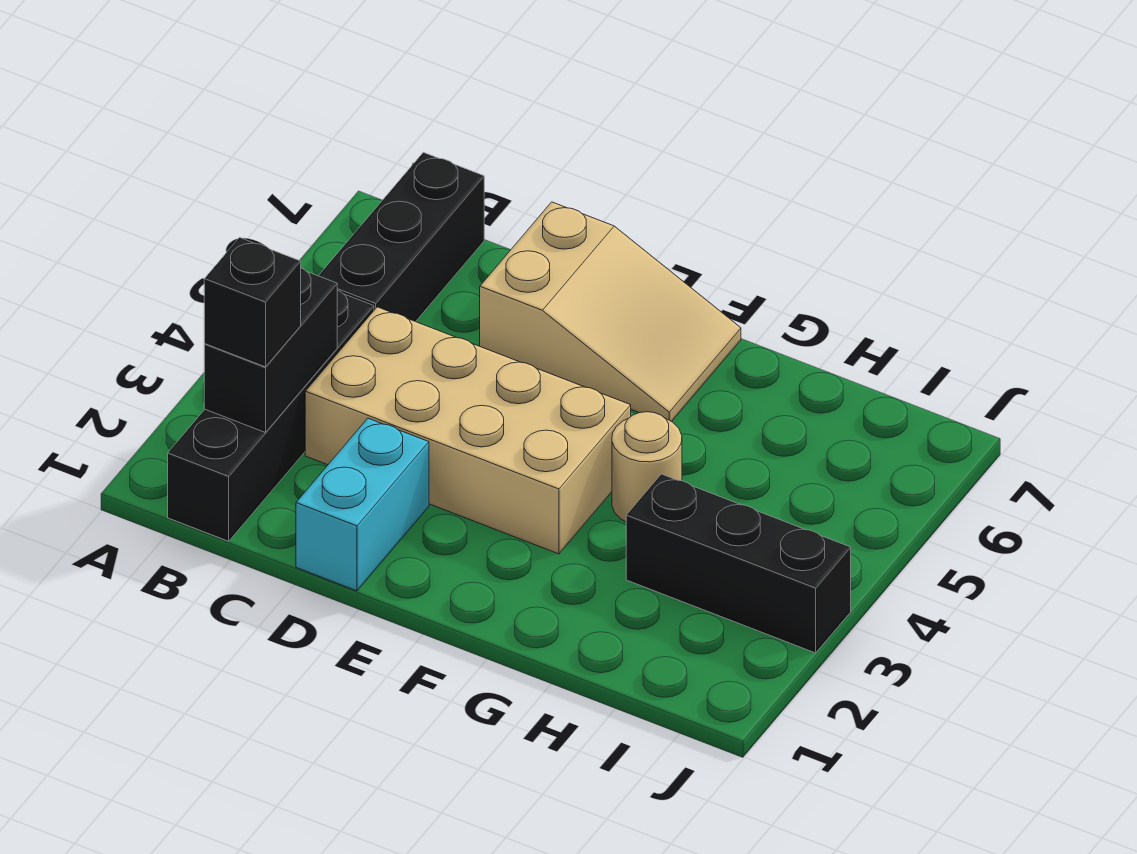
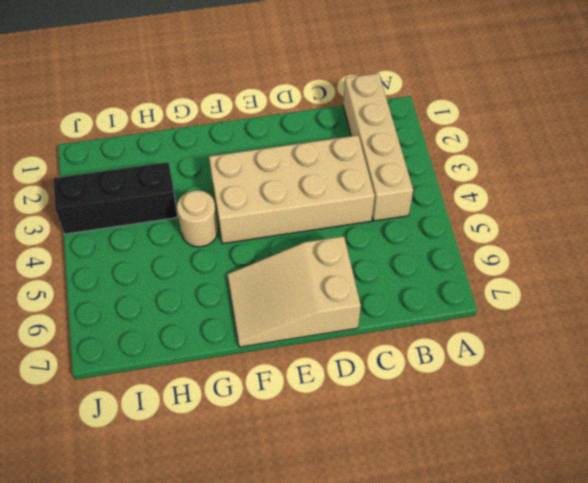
tan 1x4 brick [343,73,413,221] -> black 1x4 brick [168,290,374,541]
none -> black 1x3 brick [319,152,484,322]
none -> cyan 1x2 brick [296,418,429,591]

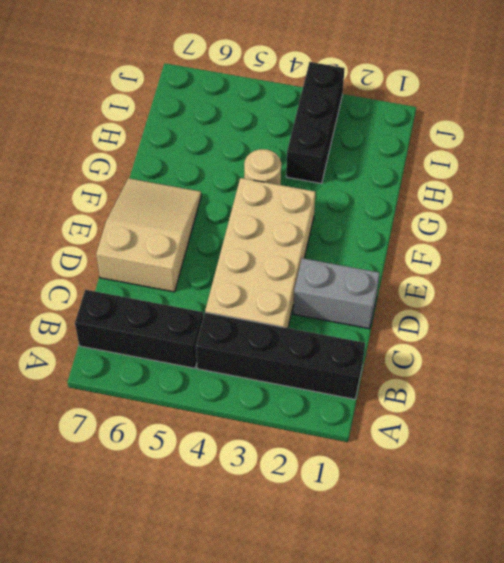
grey 1x2 brick [293,258,380,329] -> cyan 1x2 brick [296,418,429,591]
none -> black 1x2 brick [204,268,337,433]
none -> black 1x1 brick [204,238,301,367]

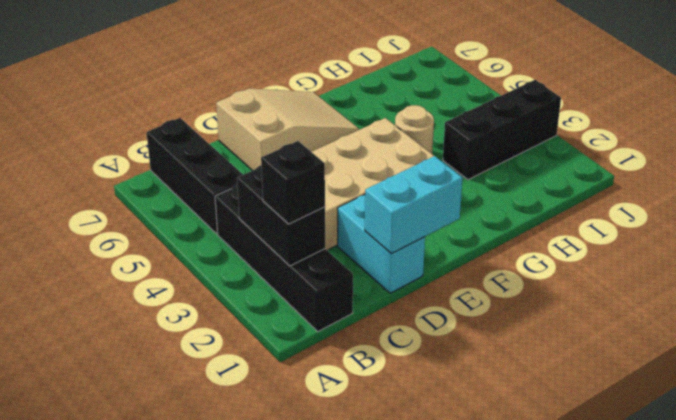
cyan 1x2 brick [365,156,463,253] -> none

